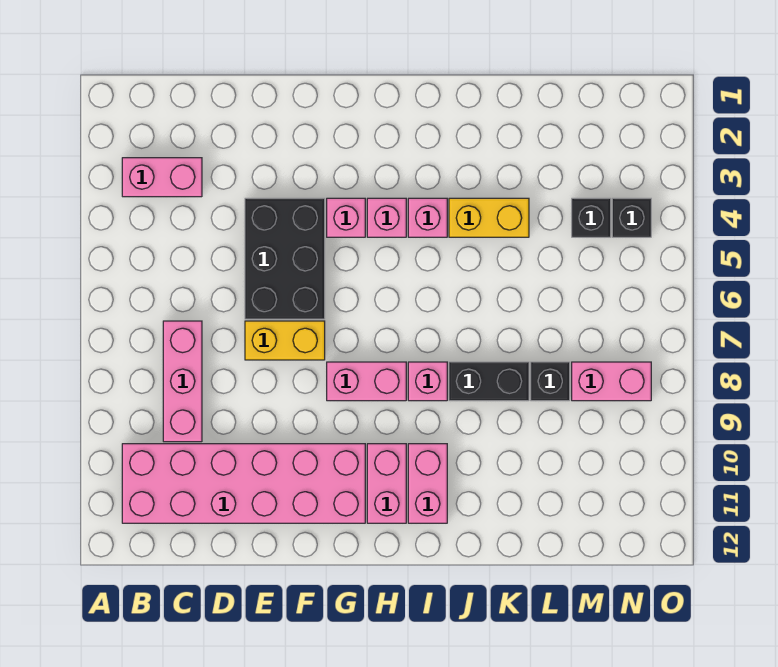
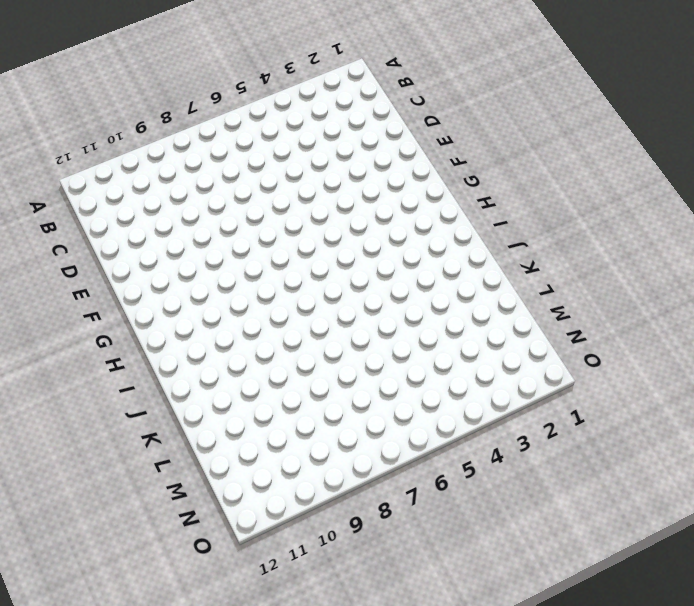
none -> pink 1x2 brick [122,158,202,197]
none -> pink 2x6 brick [122,444,365,523]
none -> pink 1x3 brick [163,321,202,442]

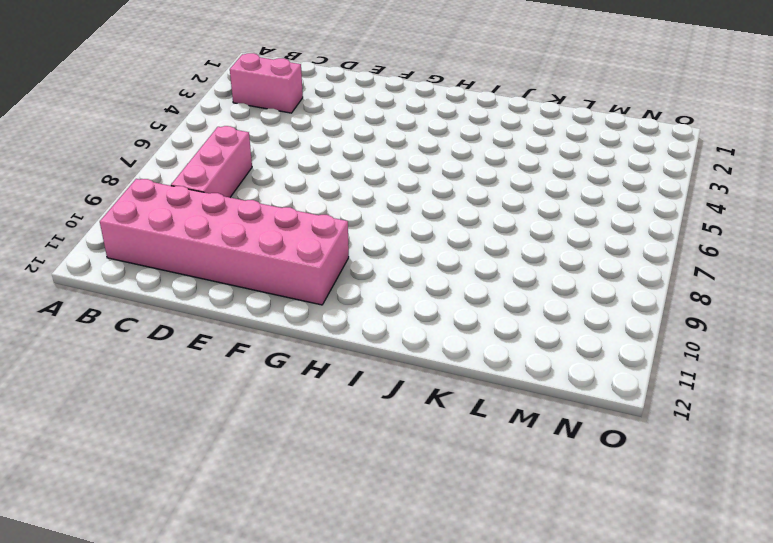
none -> black 2x3 brick [245,198,325,319]
none -> yellow 1x2 brick [245,321,325,360]
none -> pink 1x1 brick [327,198,365,237]

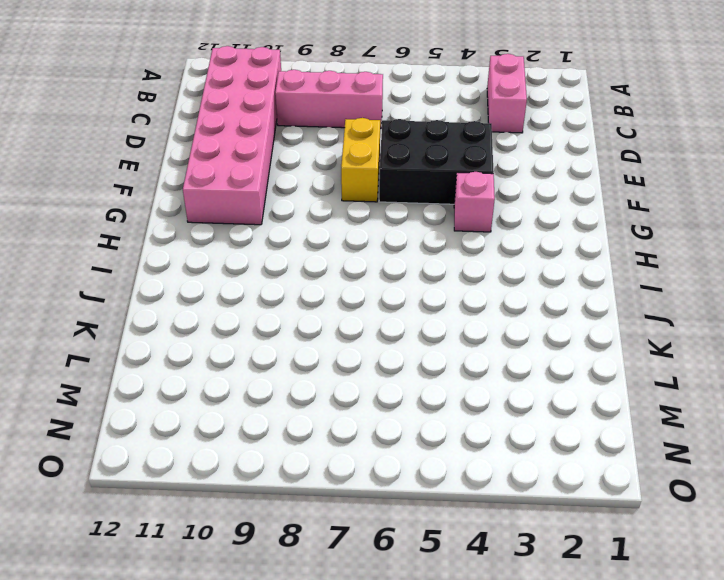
none -> pink 1x2 brick [327,362,406,401]
none -> pink 1x1 brick [367,198,406,237]
none -> pink 1x2 brick [367,444,406,523]

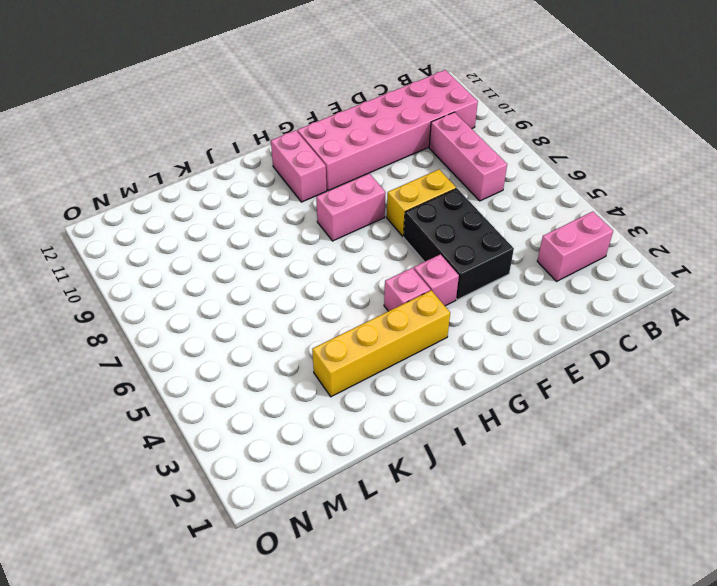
yellow 1x4 brick [312,290,450,397] -> none
none -> pink 1x1 brick [408,198,447,237]
none -> pink 1x1 brick [408,362,447,401]
none -> pink 1x2 brick [408,444,447,523]

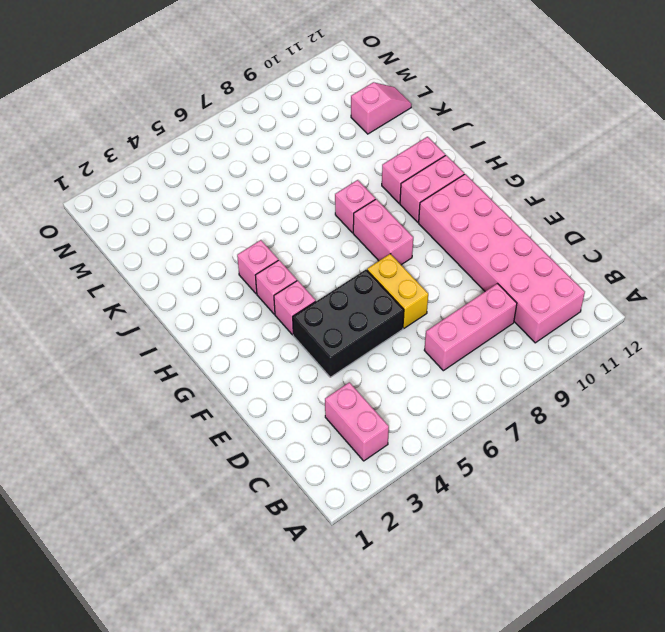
pink 1x2 slope [351,82,412,134] -> none
none -> yellow 1x2 brick [449,198,529,237]
none -> black 1x2 brick [449,362,529,401]
none -> black 1x1 brick [531,362,570,401]

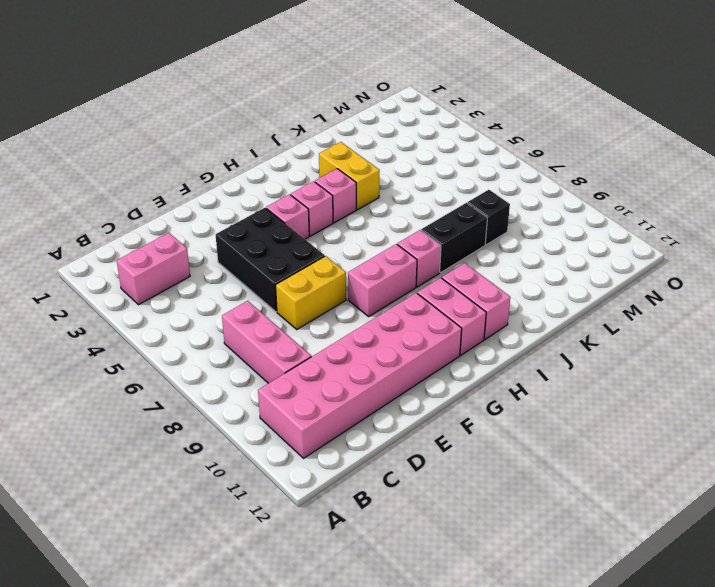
yellow 1x2 brick [319,142,380,210] -> yellow 1x2 brick turned to [449,198,529,237]
none -> black 1x1 brick [572,198,611,237]
none -> pink 1x2 brick [572,362,651,401]
none -> black 1x1 brick [612,198,651,237]

